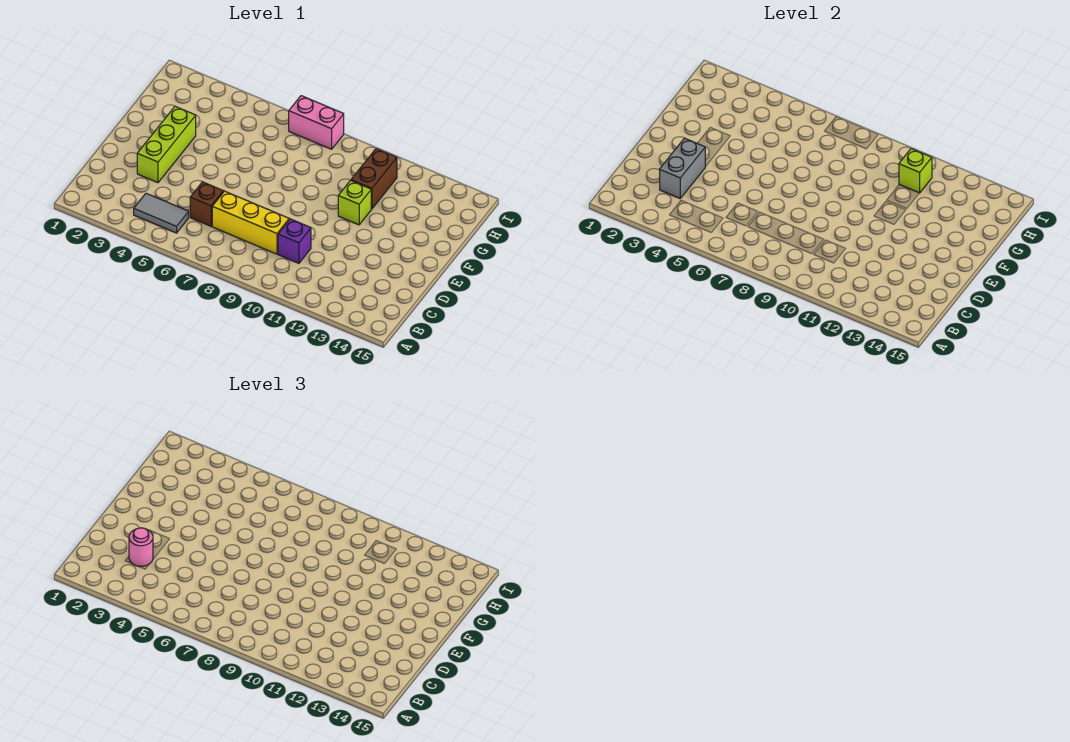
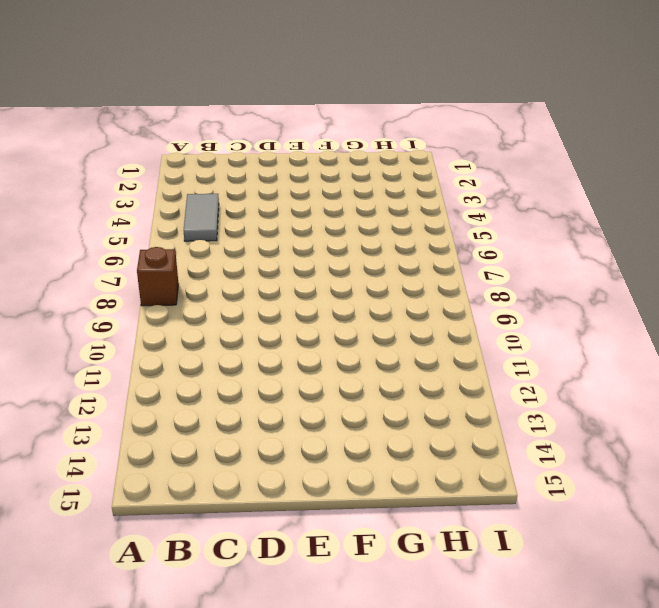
brown 1x1 brick [137,247,178,306] -> brown 1x1 brick moved to [190,182,223,226]
none -> yellow 1x3 brick [212,191,289,254]
none -> purple 1x1 brick [278,219,311,263]

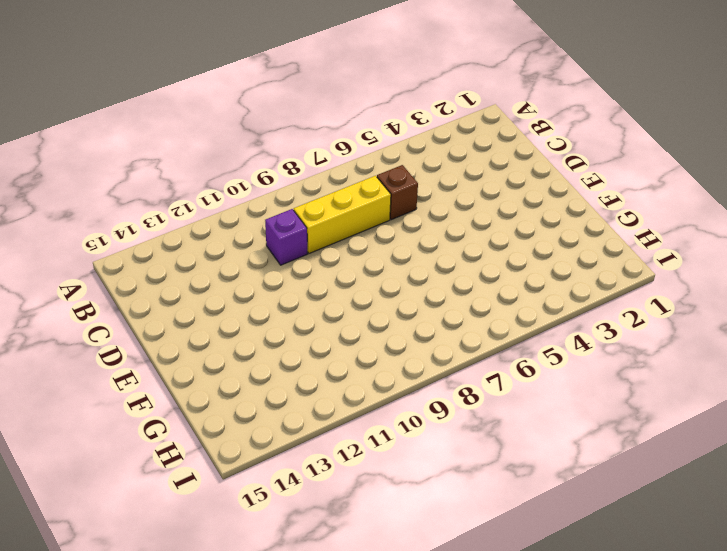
none -> grey 1x2 tile [134,193,189,233]
none -> lime 1x3 brick [137,106,196,183]

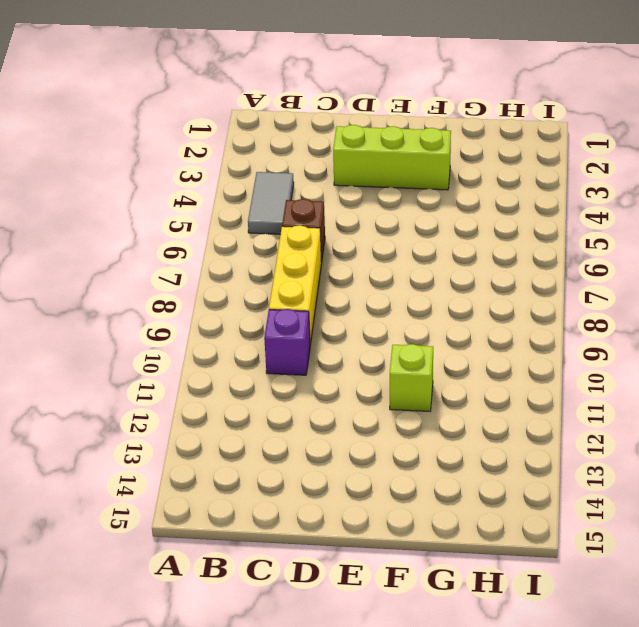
none -> brown 1x2 brick [351,149,397,209]
none -> pink 1x2 brick [289,96,344,149]

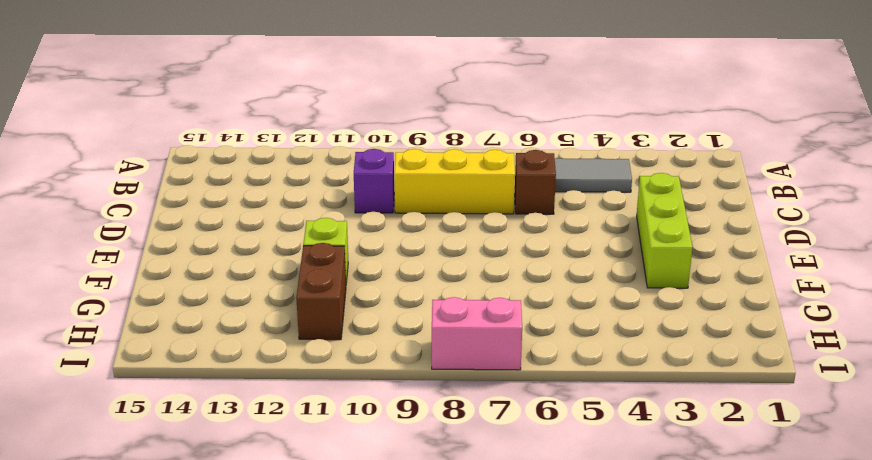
none -> grey 1x2 brick [660,138,705,198]
none -> lime 1x1 brick [899,149,932,193]

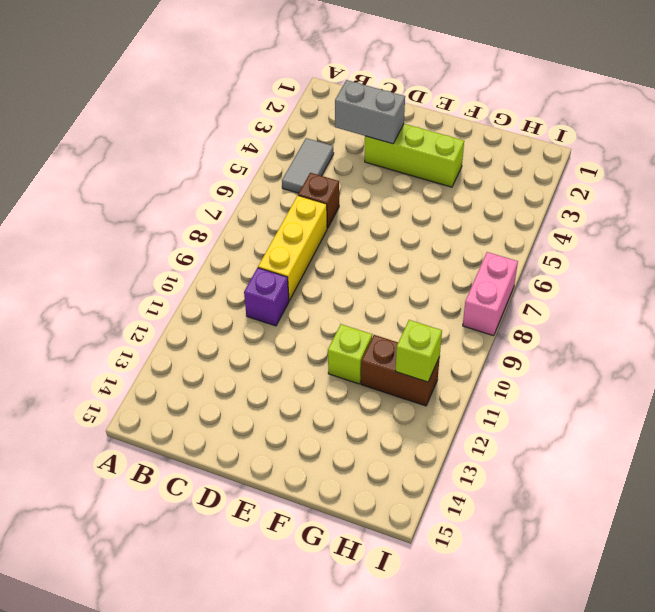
none -> pink 1x1 round brick [129,528,153,566]

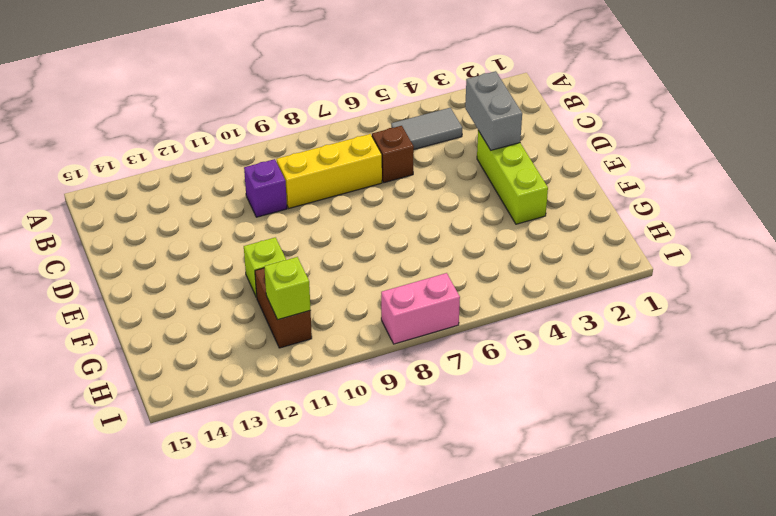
none -> pink 1x1 round brick [129,528,153,566]

